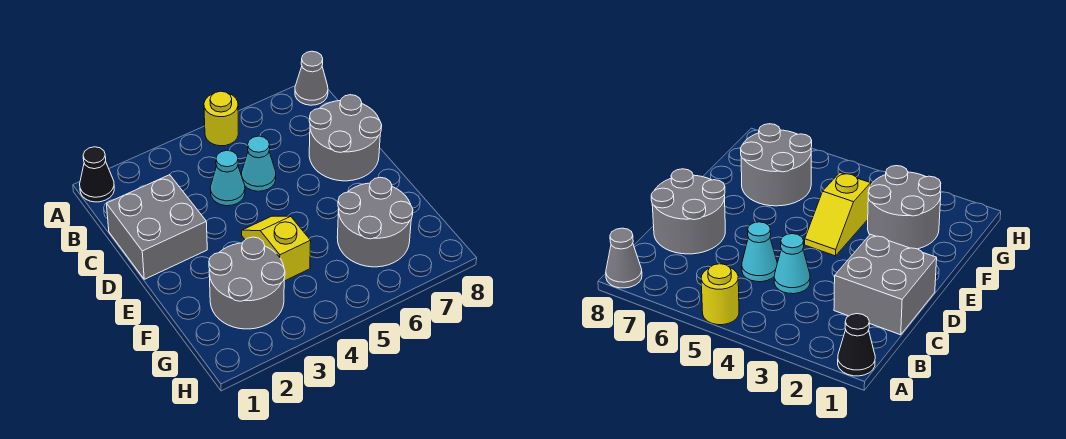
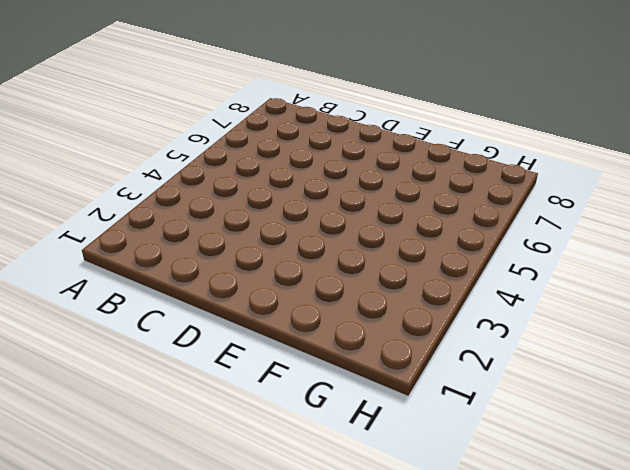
none -> black 1x1 cone [80,147,114,202]
none -> yellow 1x1 round brick [204,91,238,146]

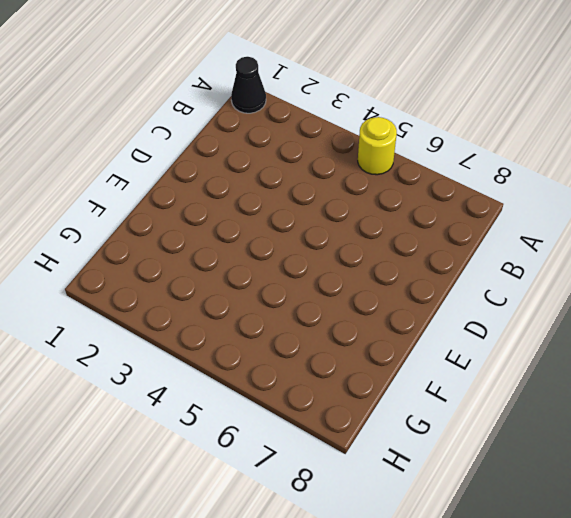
none -> grey 1x1 cone [295,51,328,105]
none -> grey 2x2 brick [106,175,207,279]

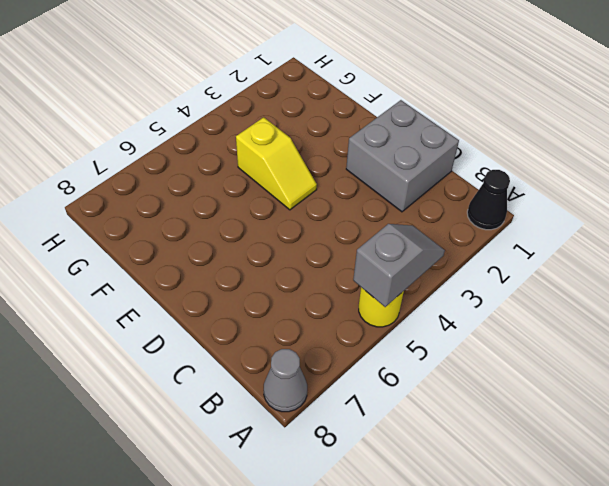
grey 1x2 slope [353,224,445,307] -> none
none -> cyan 1x1 cone [210,150,245,206]
none -> cyan 1x1 cone [242,136,276,191]

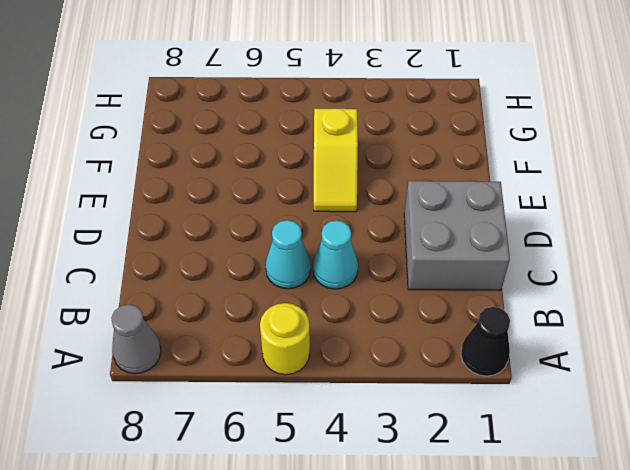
none -> grey 2x2 round brick [309,95,382,181]
none -> grey 2x2 round brick [209,237,285,329]

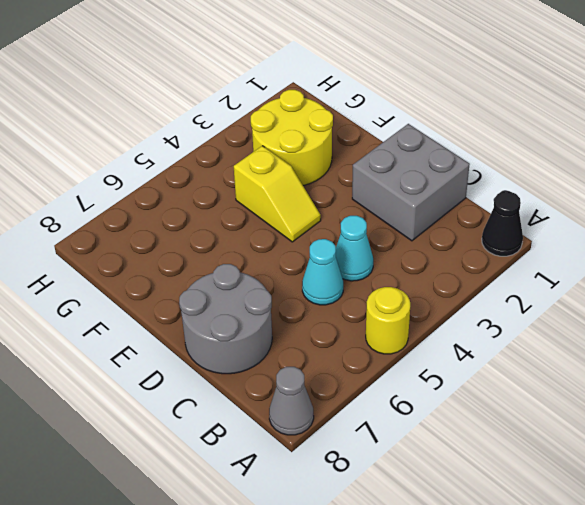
yellow 2x2 round brick [251,90,333,185] -> grey 2x2 round brick [209,237,285,329]
none -> grey 2x2 round brick [337,177,413,267]

